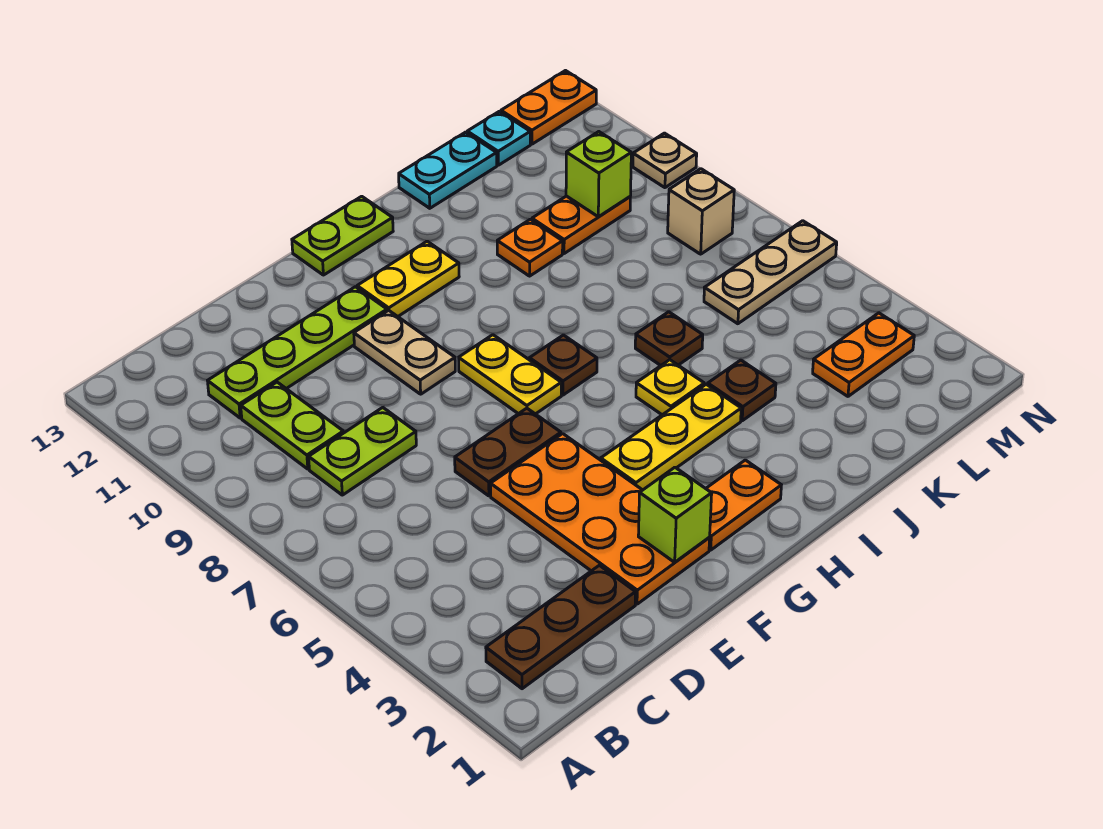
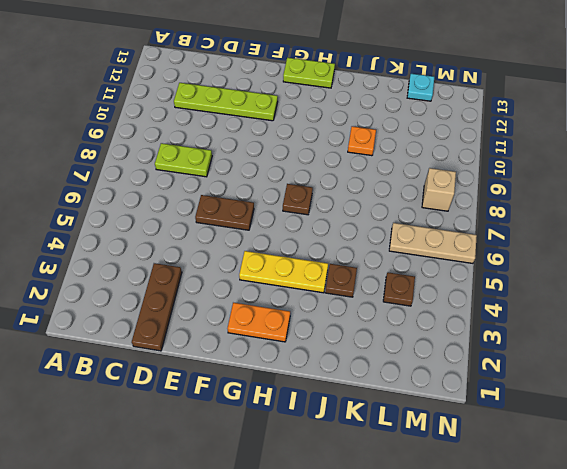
brown 1x3 plate [132,263,182,351] -> brown 1x3 plate turned to [486,565,636,689]
brown 1x1 plate [383,272,415,306] -> brown 1x1 plate moved to [635,312,703,365]
none -> lime 1x2 plate [241,382,343,469]
none -> orange 2x4 plate [490,434,710,604]
none -> tan 1x2 plate [354,310,455,394]

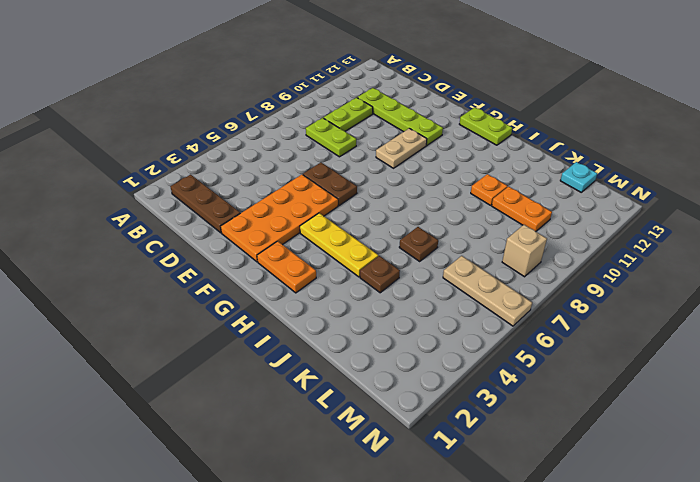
none -> yellow 1x2 plate [459,335,561,414]
none -> yellow 1x2 plate [357,241,459,317]
none -> brown 1x1 plate [529,335,597,395]

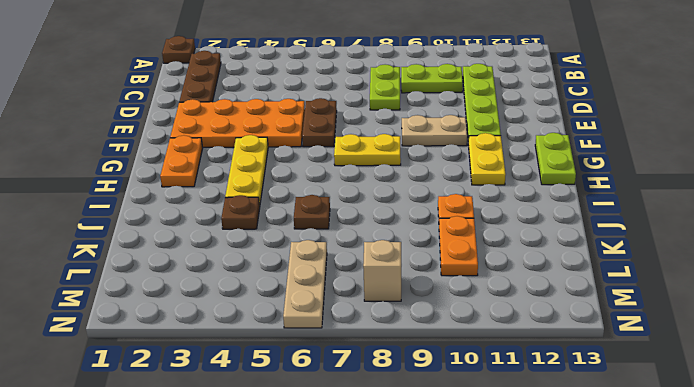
brown 1x1 plate [162,36,195,63] -> brown 1x1 plate moved to [529,335,597,395]
none -> yellow 1x1 plate [636,360,704,415]
none -> cyan 1x2 plate [399,132,497,208]
none -> orange 1x2 plate [813,313,914,396]

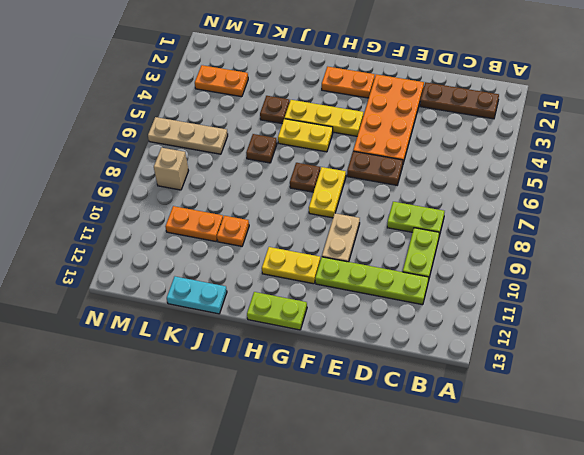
yellow 1x2 plate [278,119,333,152] -> yellow 1x1 plate [636,360,704,415]
none -> cyan 1x1 plate [467,111,530,165]
none -> orange 1x2 plate [501,71,596,144]
none -> tan 1x1 plate [633,133,697,188]

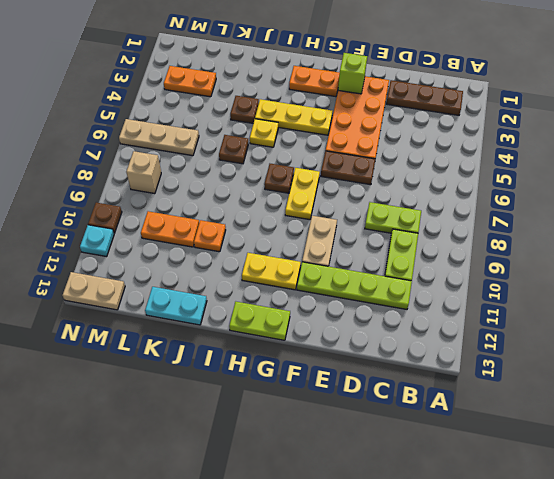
tan 1x2 plate [63,272,125,310] -> orange 1x2 plate [501,71,596,144]
brown 1x1 plate [88,203,122,233] -> tan 1x1 plate [633,133,697,188]
cyan 1x1 plate [80,225,114,257] -> cyan 1x1 plate moved to [467,111,530,165]
none -> lime 1x1 brick [566,132,631,217]

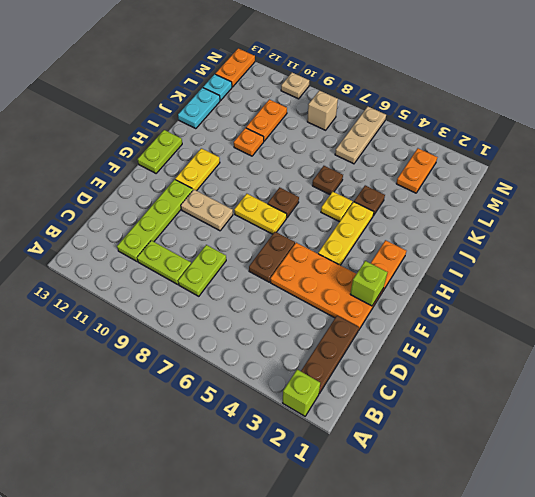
lime 1x1 brick [283,369,320,416] -> lime 1x1 brick moved to [566,132,631,217]

